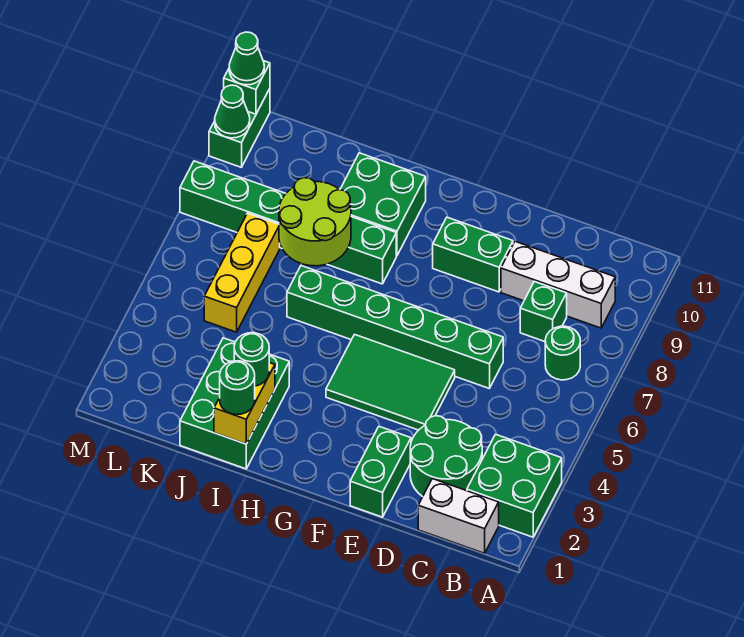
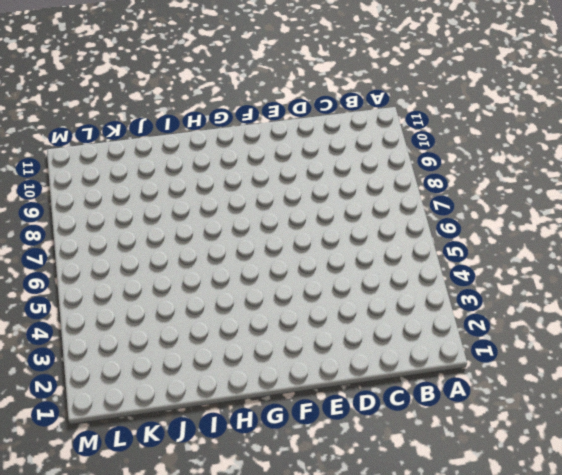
none -> green 2x2 brick [467,434,562,537]
none -> white 1x2 brick [418,479,499,553]
none -> green 1x1 round brick [545,326,580,380]

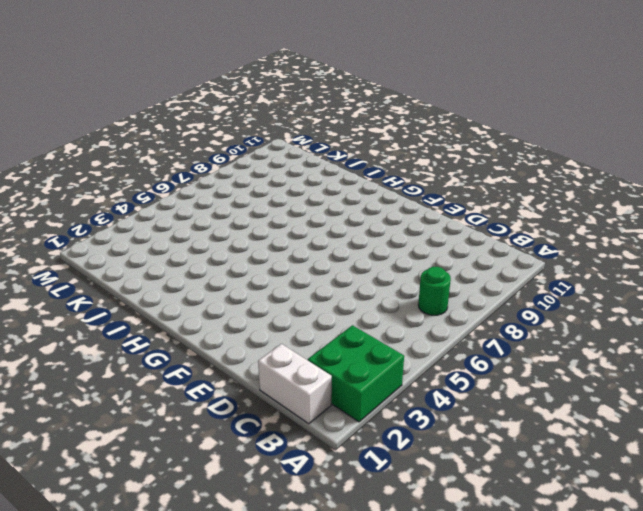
none -> white 1x3 brick [501,241,615,328]
none -> green 2x2 round brick [410,416,482,497]
none -> green 1x1 brick [520,282,567,342]

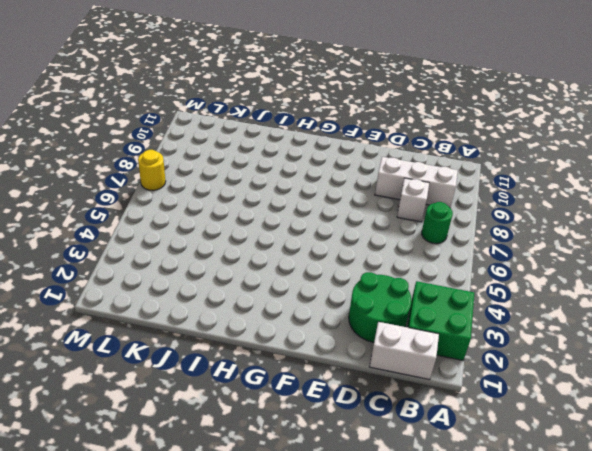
white 1x1 brick [397,178,429,222] -> green 1x1 brick [520,282,567,342]
yellow 1x1 round brick [138,150,166,190] -> none
none -> green 1x6 brick [287,265,503,388]
none -> green 1x2 brick [350,427,411,517]
none -> green 2x3 tile [326,334,455,430]

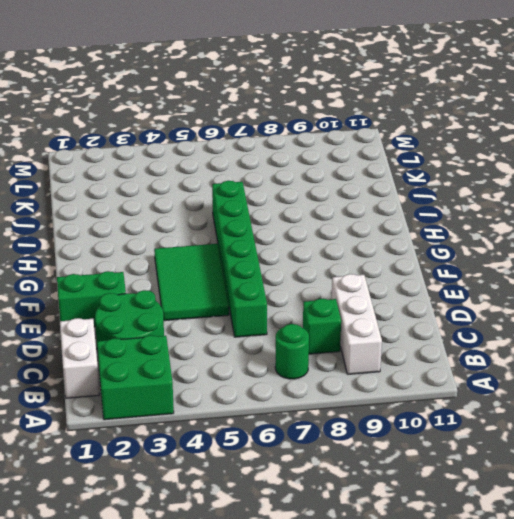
none -> green 1x2 brick [433,217,513,292]
none -> green 1x6 brick [180,161,396,284]
none -> green 2x2 brick [340,153,426,256]

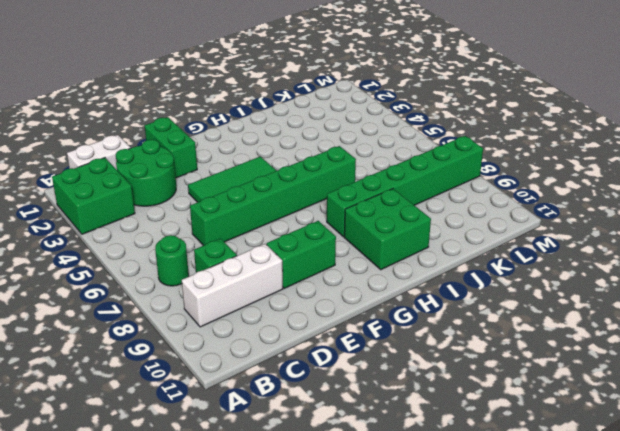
none -> green 2x3 brick [180,338,289,469]
none -> yellow 1x3 brick [204,213,280,332]
none -> green 1x2 brick [209,89,270,167]

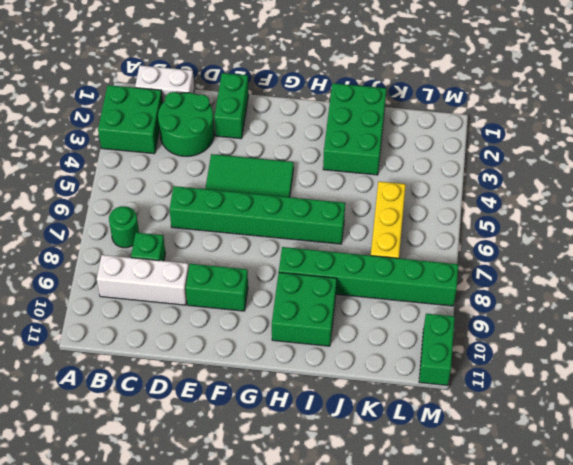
none -> yellow 1x2 brick [214,363,275,444]
none -> lime 2x2 round brick [279,178,351,266]
none -> green 1x1 cone [215,85,250,138]

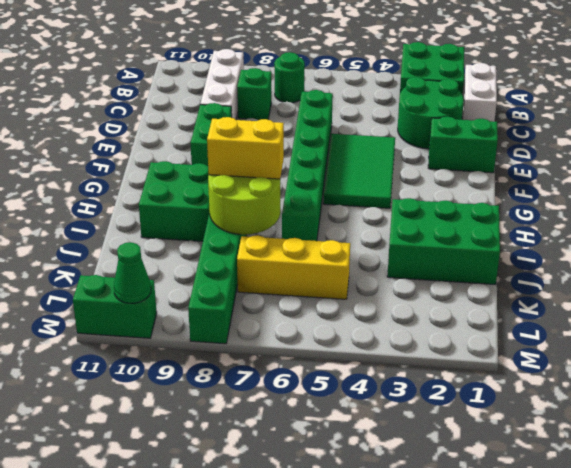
yellow 1x2 brick [207,117,284,179] -> yellow 1x2 brick moved to [214,363,275,444]
none -> green 1x1 brick [224,61,270,114]
none -> green 1x1 round brick [220,361,255,415]
none -> green 1x1 round brick [234,333,269,386]

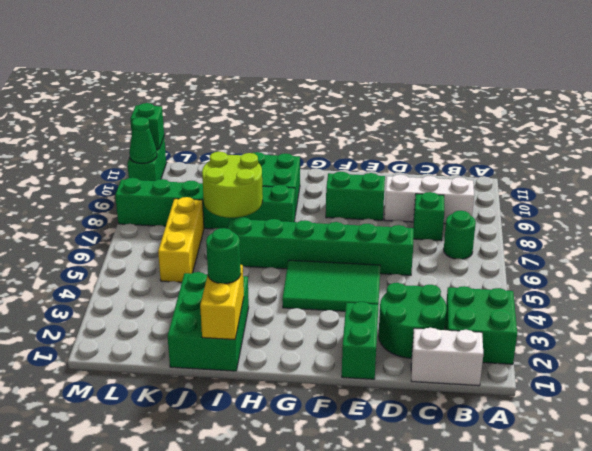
none -> green 1x1 round brick [220,361,255,415]
none -> green 1x1 cone [229,32,264,85]

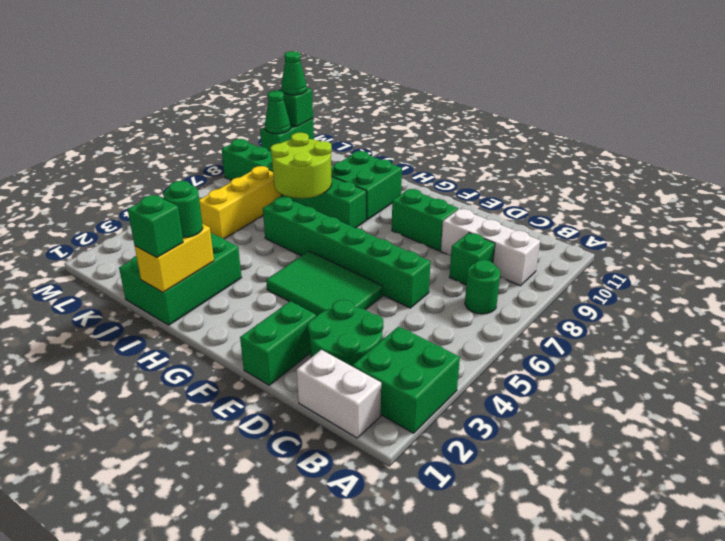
green 1x1 brick [128,195,183,258] -> green 1x1 round brick [220,361,255,415]

